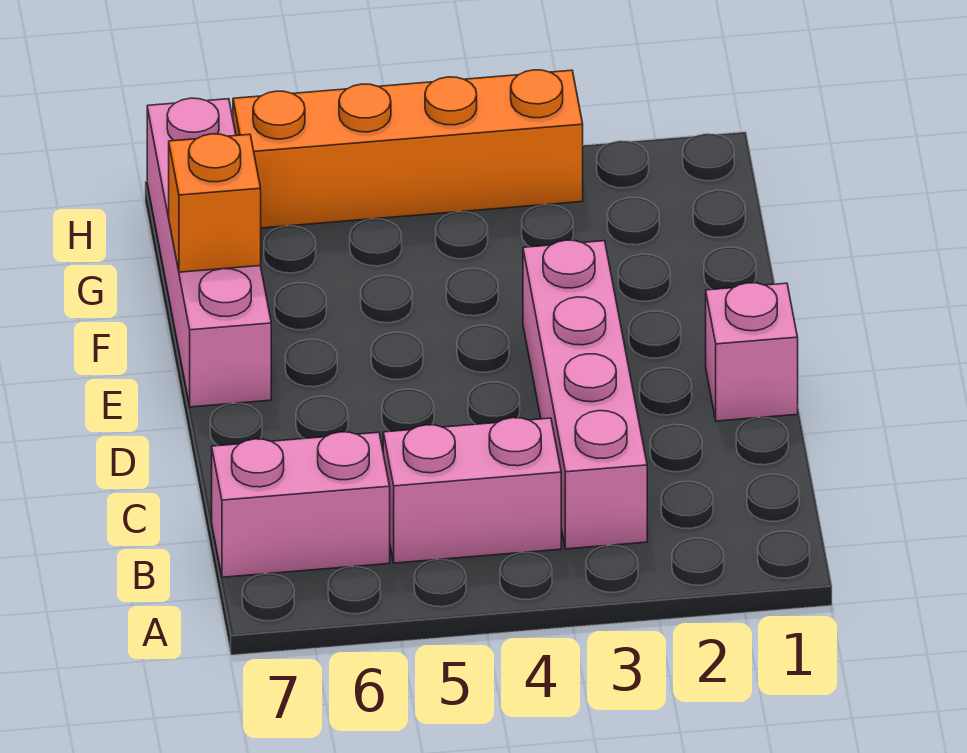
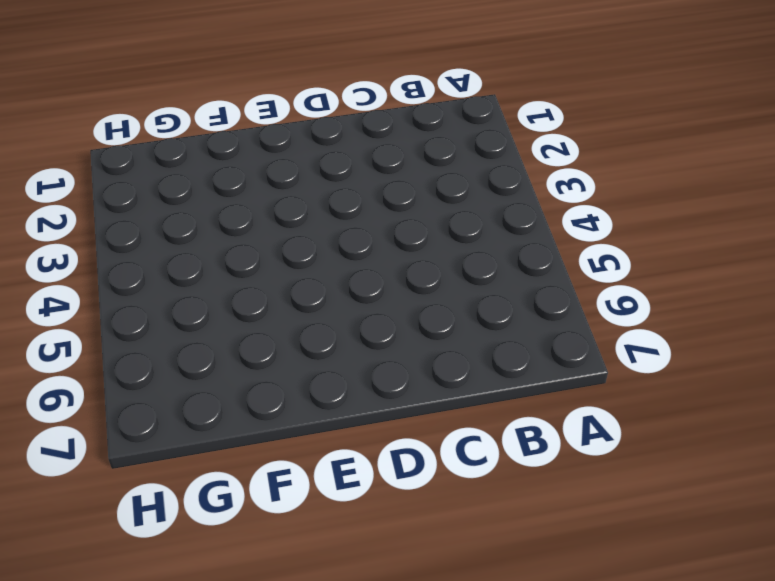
none -> pink 1x4 brick [523,240,647,549]
none -> pink 1x2 brick [383,418,561,563]

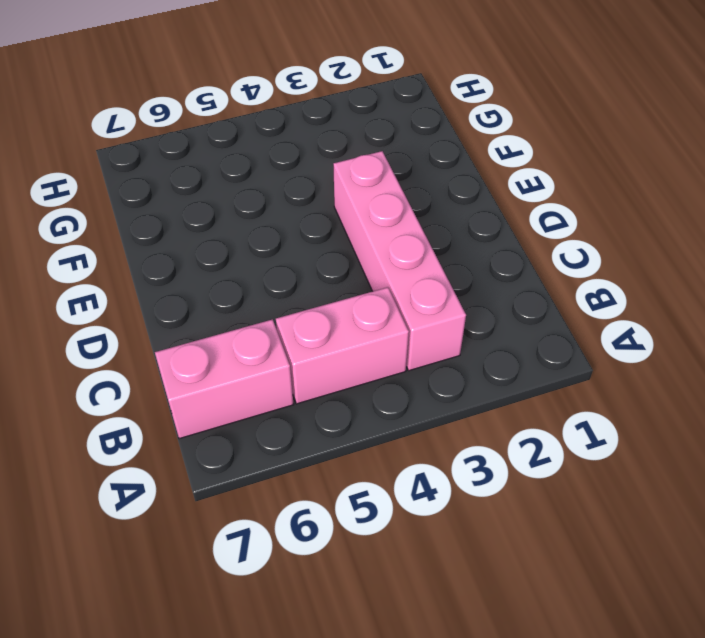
none -> pink 1x1 brick [706,283,798,421]
none -> pink 1x4 brick [147,98,271,407]

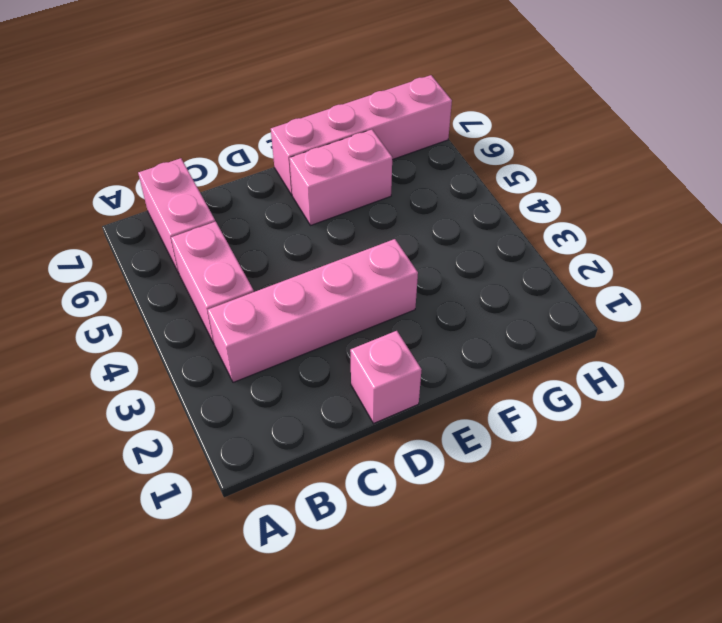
pink 1x2 brick [289,130,392,226] -> none
none -> orange 1x4 brick [233,70,583,228]
none -> orange 1x1 brick [169,134,261,272]

